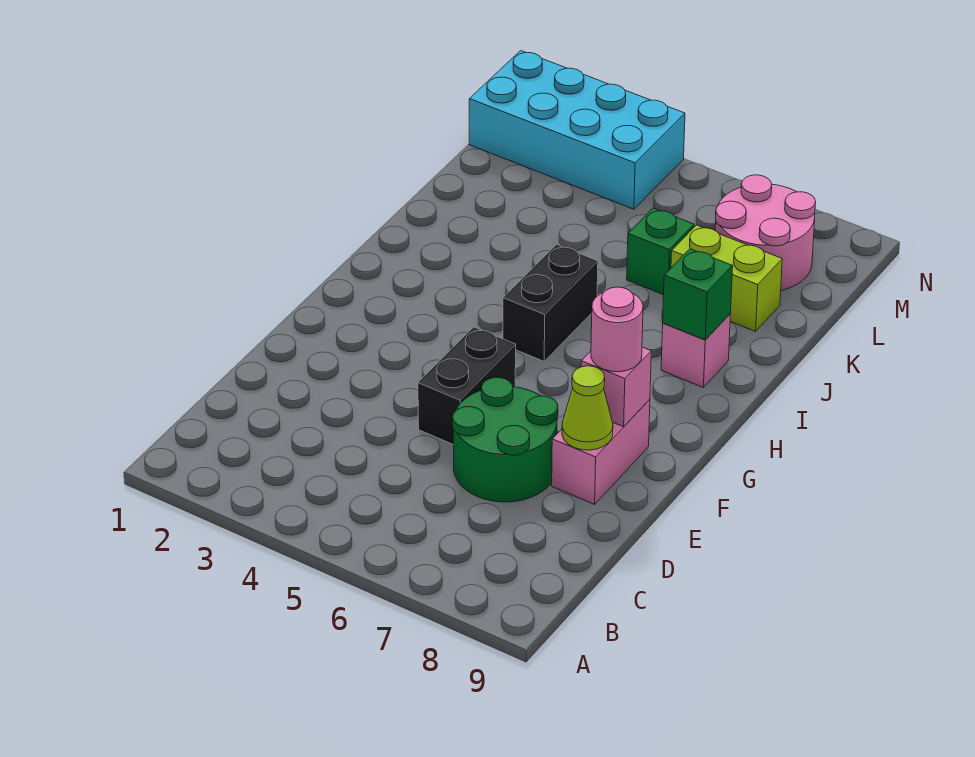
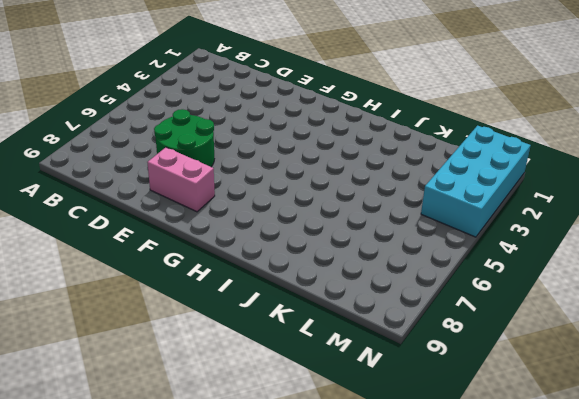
none -> black 1x2 brick [418,327,516,444]
none -> black 1x2 brick [503,244,598,361]
none -> pink 1x1 brick [661,314,730,387]

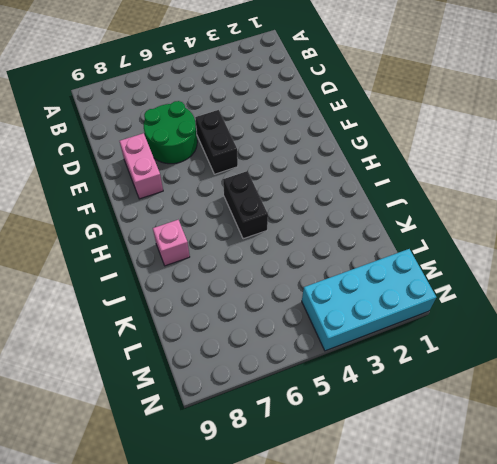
none -> green 1x1 brick [627,208,694,295]
none -> lime 1x2 brick [671,225,782,331]
none -> pink 2x2 round brick [715,175,816,290]

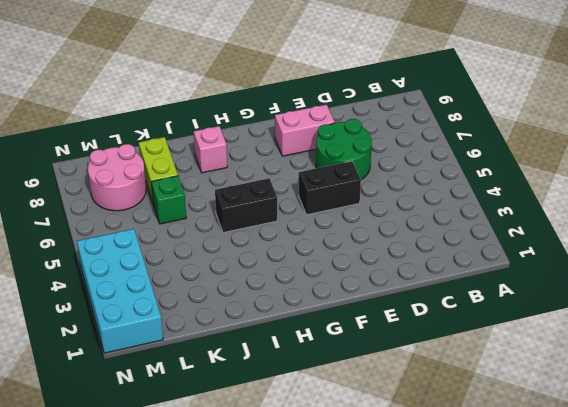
none -> lime 1x1 cone [562,366,613,450]
none -> pink 1x1 brick [581,347,651,427]
none -> green 1x1 brick [663,249,733,340]

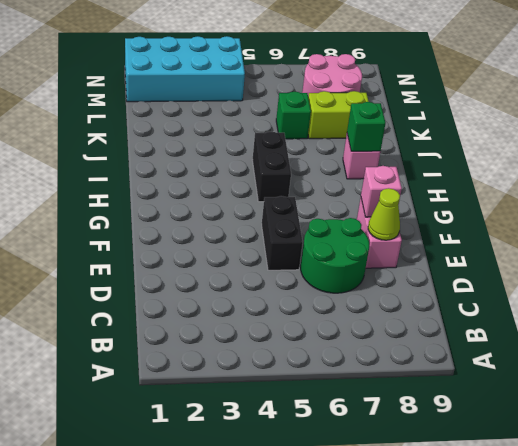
none -> pink 1x1 round brick [591,287,643,372]

